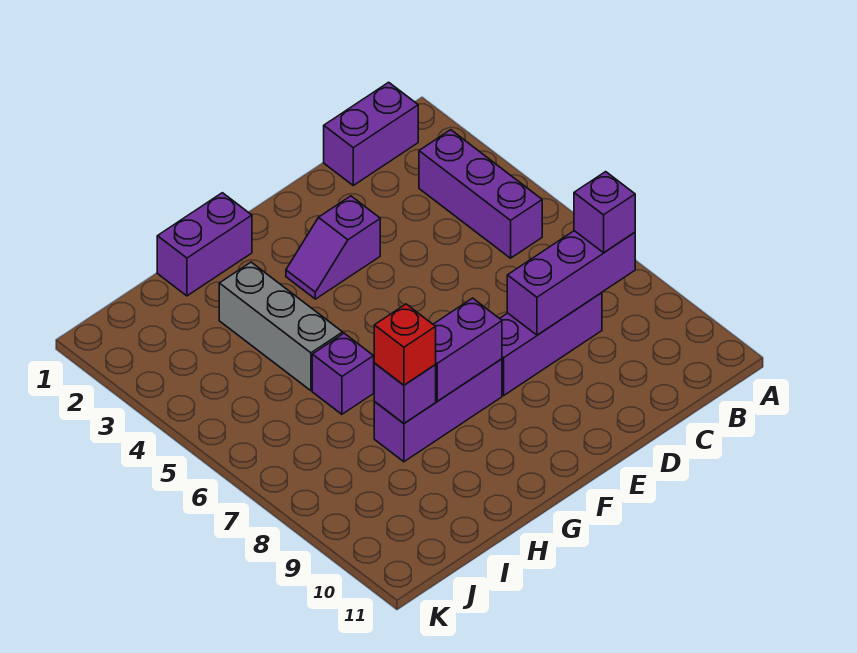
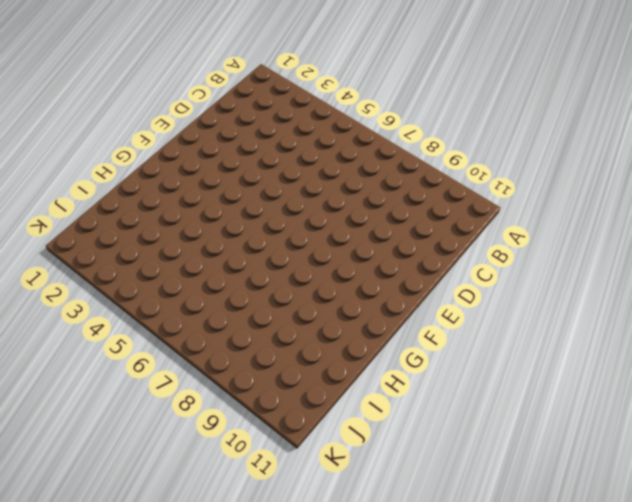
none -> purple 1x2 brick [324,82,418,185]
none -> purple 1x3 brick [419,130,542,258]
none -> purple 1x3 brick [499,293,602,395]

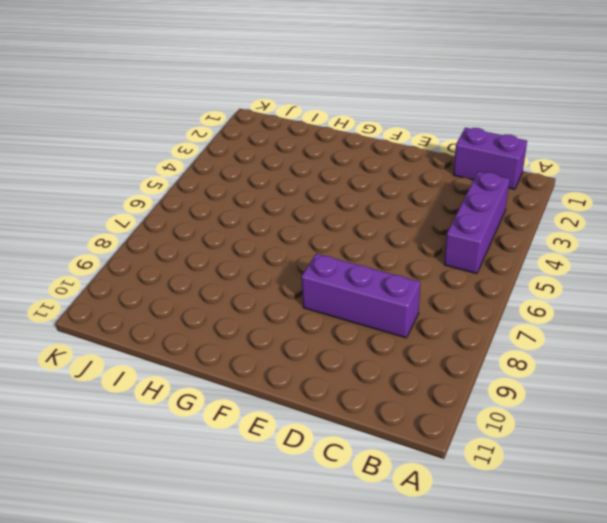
none -> purple 1x2 slope [286,196,380,299]
none -> purple 1x3 brick [374,359,502,462]
none -> purple 1x2 brick [157,193,252,296]

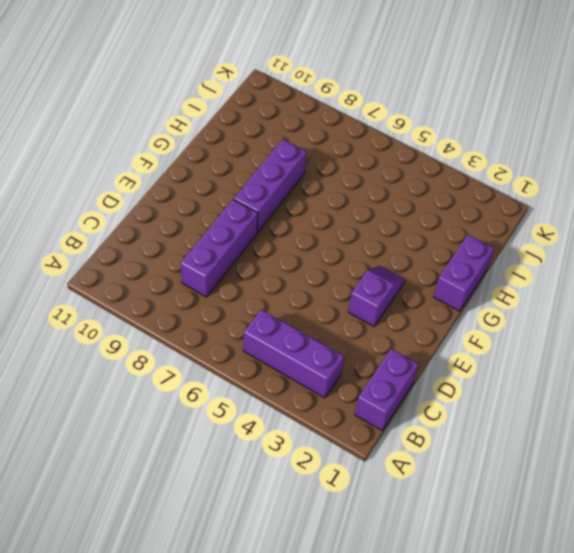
none -> grey 1x3 brick [219,262,343,391]
none -> purple 1x1 brick [312,333,374,414]
none -> purple 1x3 brick [507,231,635,335]

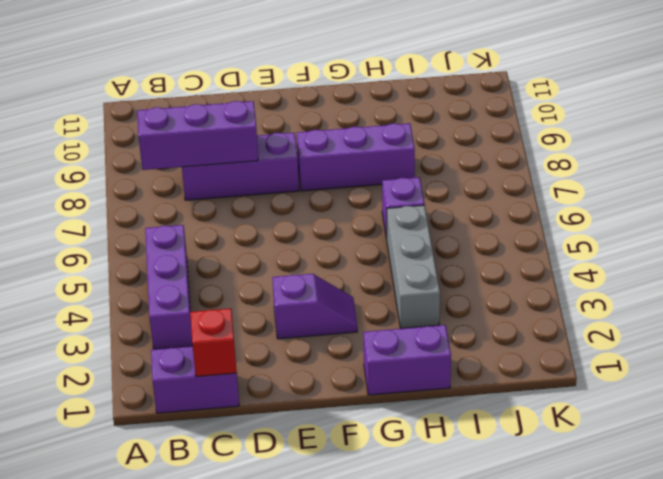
red 1x1 brick [190,308,237,377] -> red 1x1 brick moved to [374,304,436,385]
none -> purple 1x2 brick [433,298,502,401]
none -> purple 1x1 brick [374,363,436,423]
none -> purple 1x1 brick [574,172,635,253]

